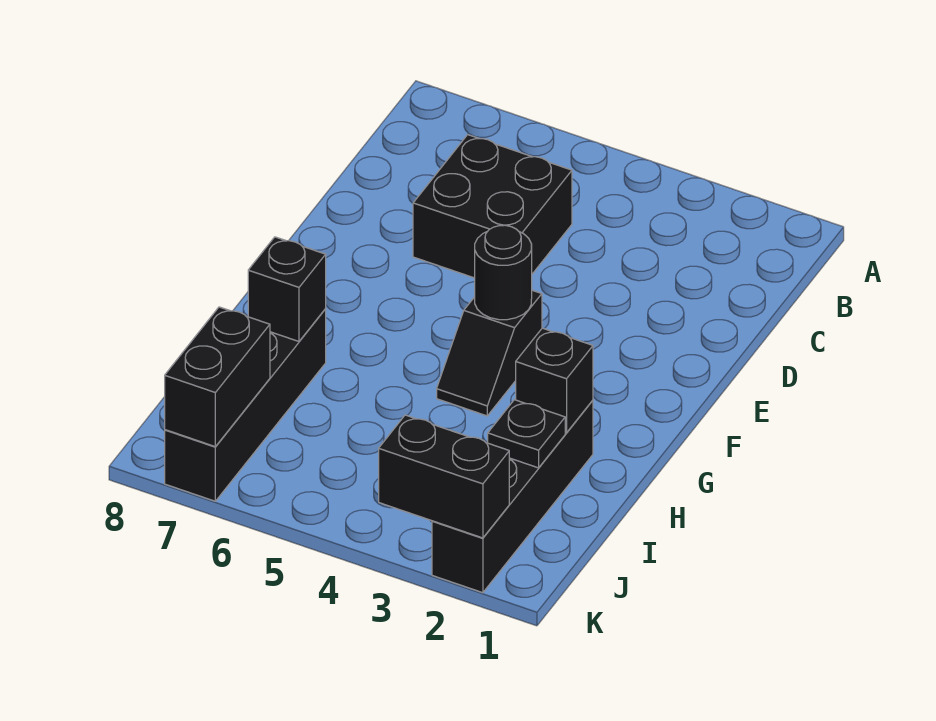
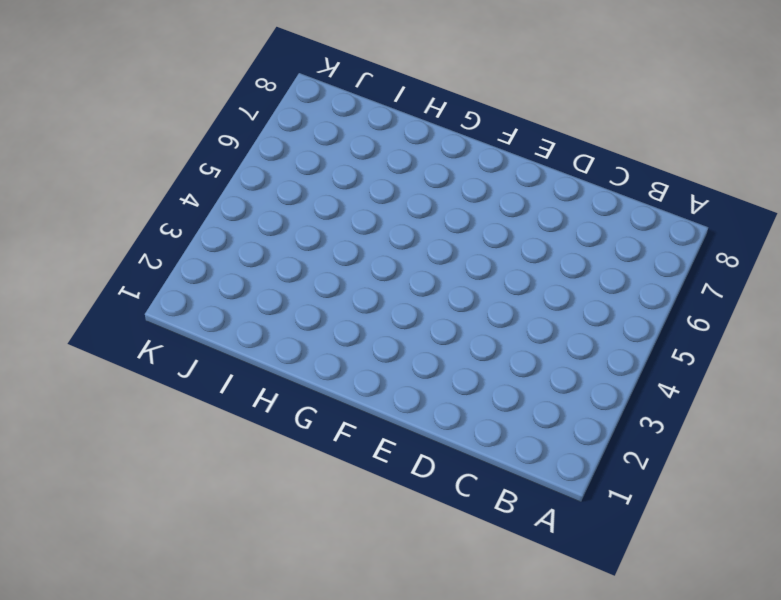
none -> black 2x2 brick [413,135,572,278]
none -> black 1x2 slope [437,290,542,416]

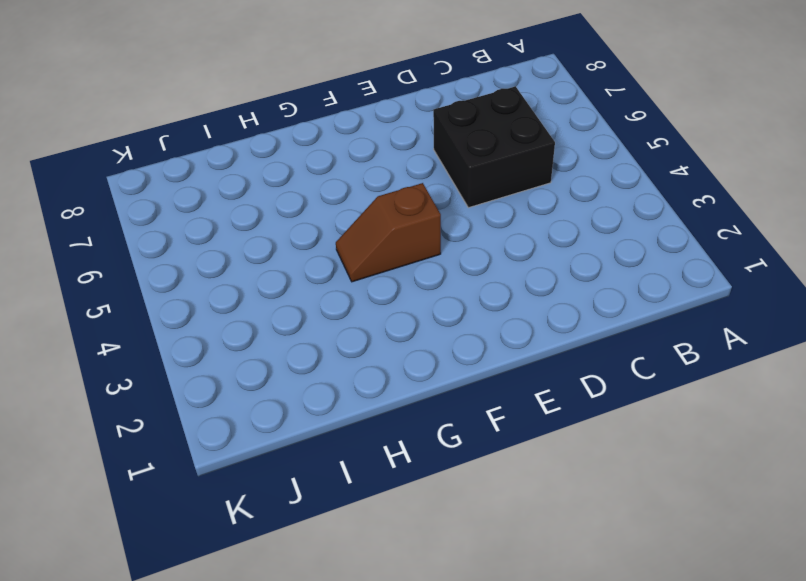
brown 1x2 slope [336,183,441,282] -> black 1x2 slope [437,290,542,416]
none -> black 1x4 brick [432,400,593,593]
none -> black 1x4 brick [165,309,326,501]

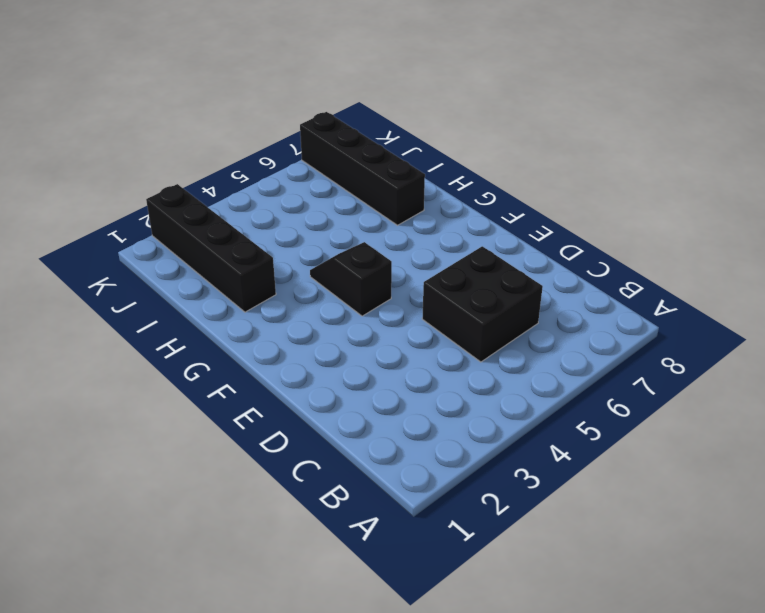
none -> black 1x1 round brick [475,225,532,320]
none -> black 1x1 brick [516,328,593,433]

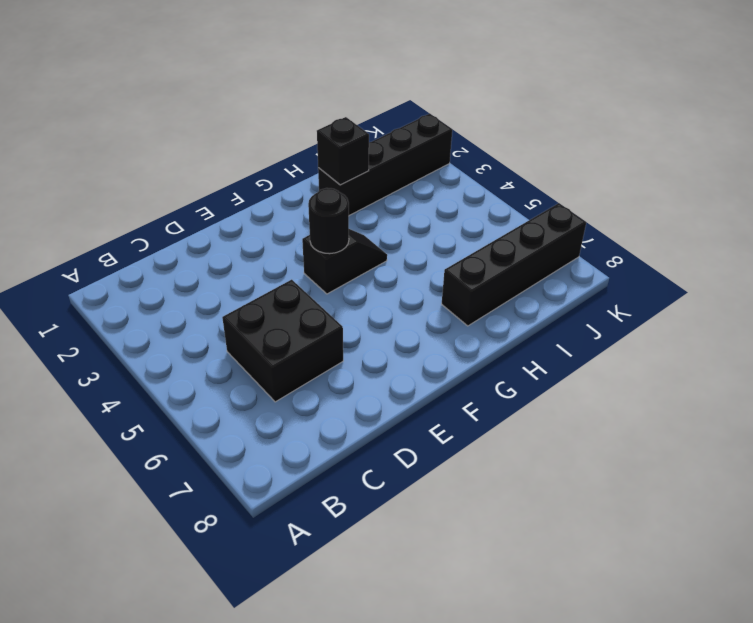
none -> black 1x1 brick [248,237,326,341]
none -> black 1x1 plate [488,400,565,468]

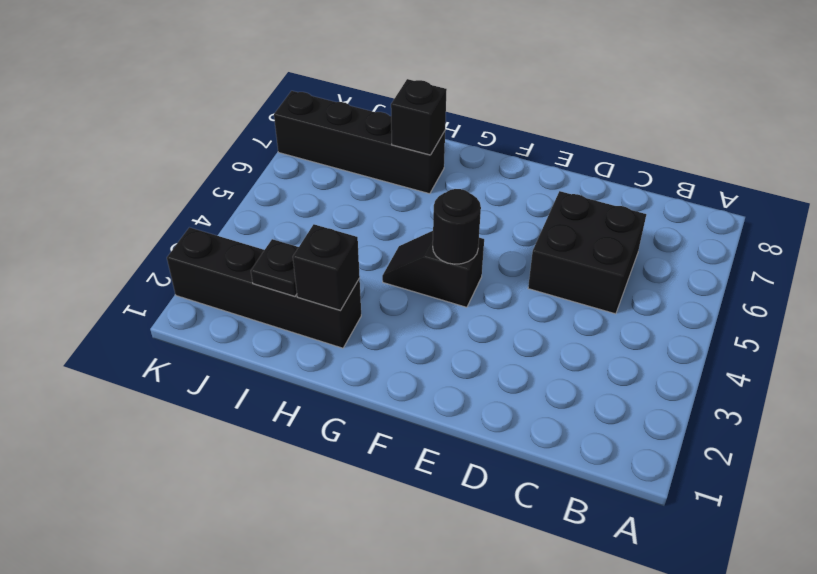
none -> black 1x2 brick [165,307,270,446]
none -> black 1x2 brick [379,415,509,538]

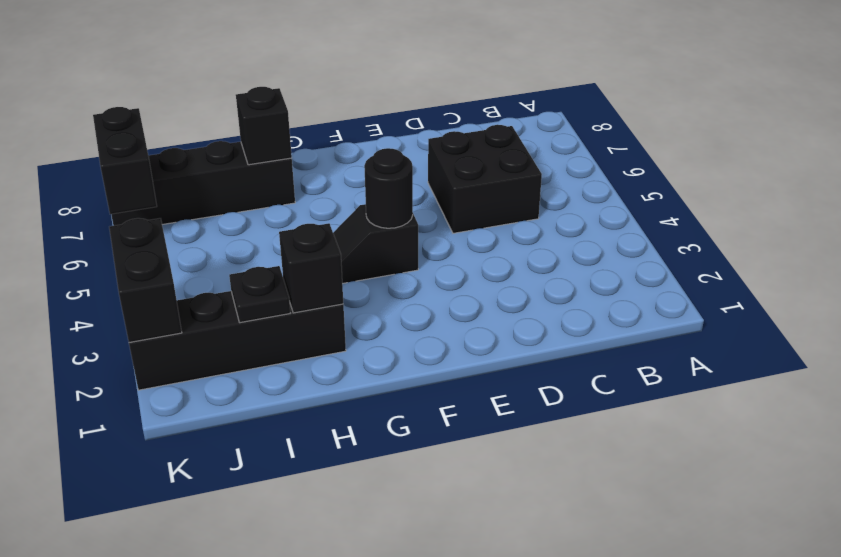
black 1x2 brick [93,107,157,214] -> black 1x2 brick turned to [165,307,270,446]

